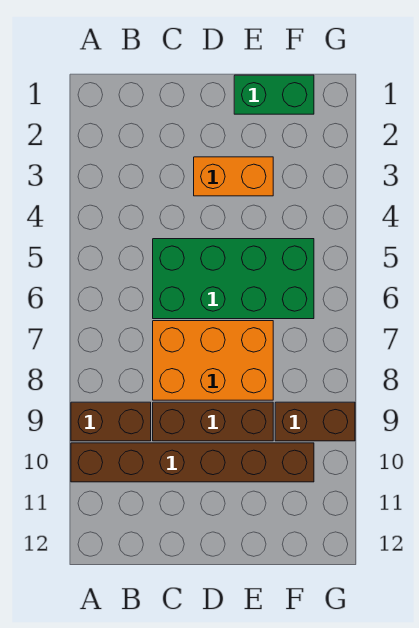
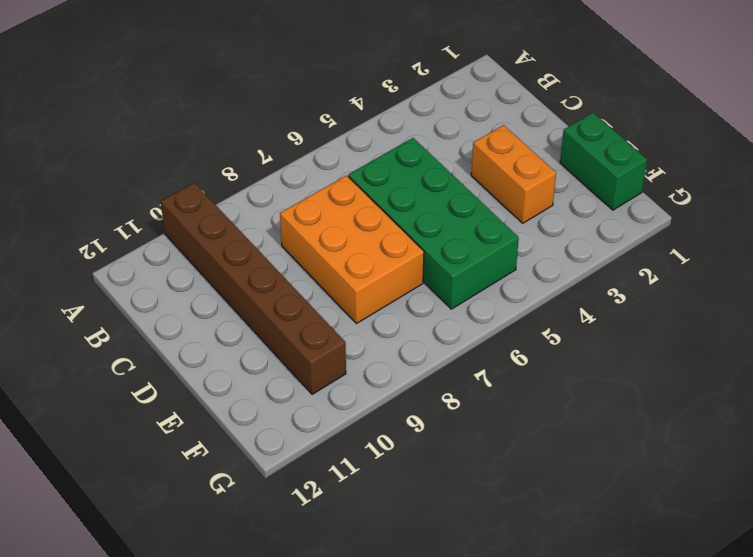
none -> brown 1x2 brick [71,402,151,441]
none -> brown 1x3 brick [153,402,273,441]

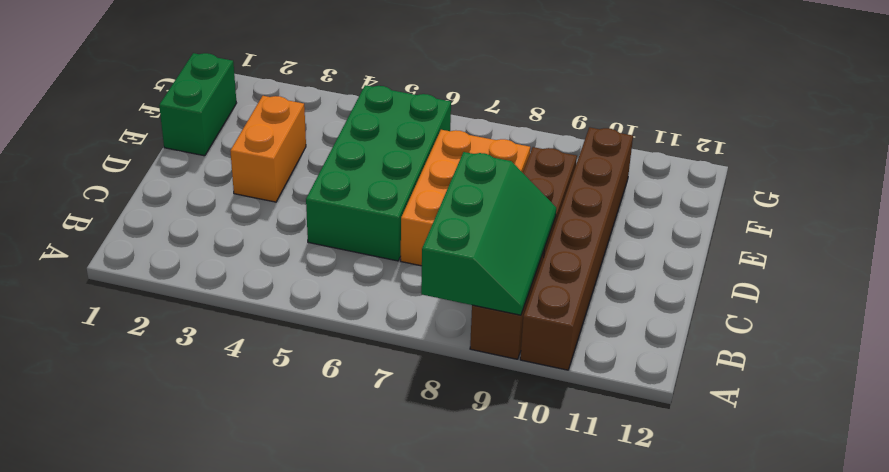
green 2x3 slope [421,152,556,315] -> none
none -> brown 1x2 brick [275,402,355,441]

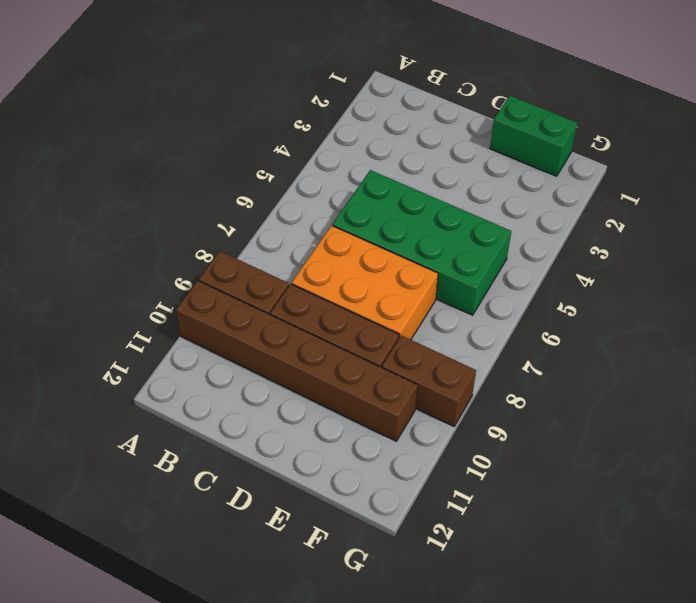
none -> orange 1x2 brick [194,157,273,196]

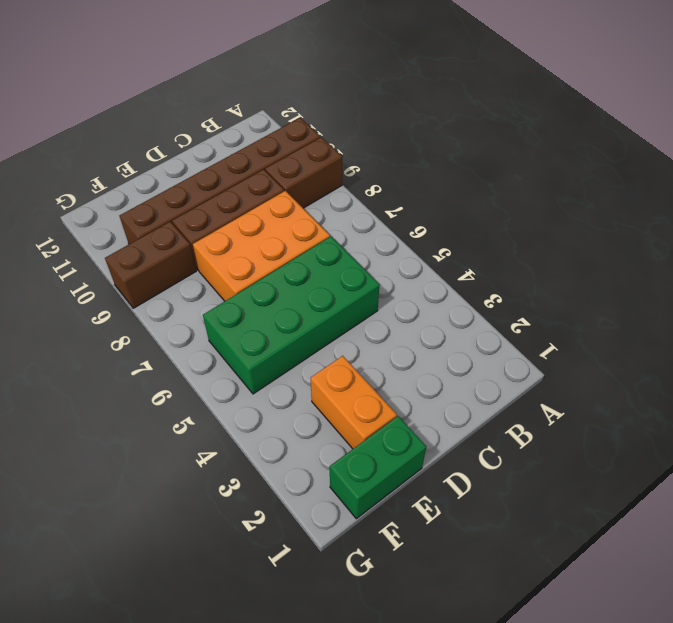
orange 1x2 brick [311,356,397,449] -> orange 1x2 brick turned to [194,157,273,196]

